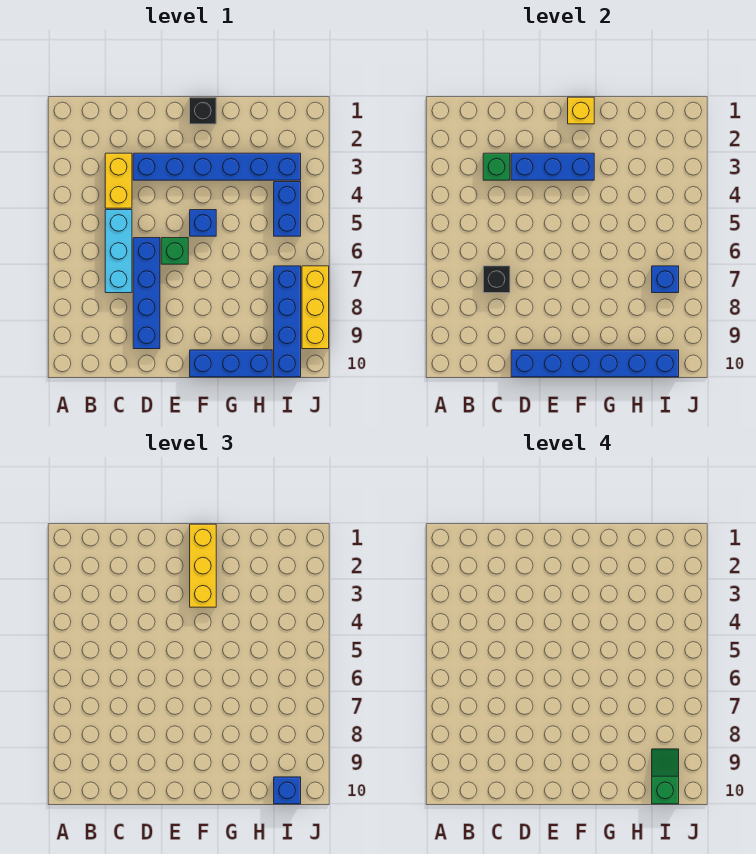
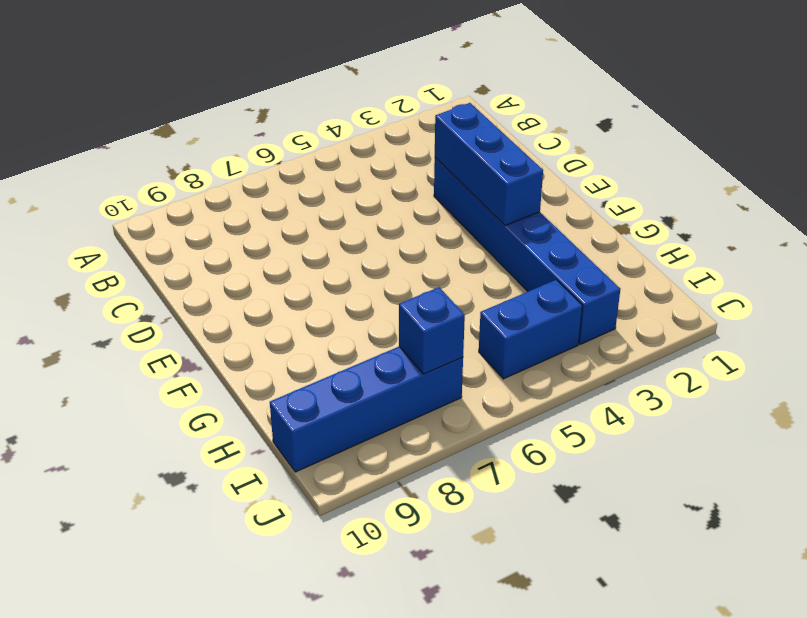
none -> yellow 1x2 brick [105,153,132,208]
none -> cyan 1x3 brick [105,210,132,293]
none -> blue 1x4 brick [133,238,160,349]

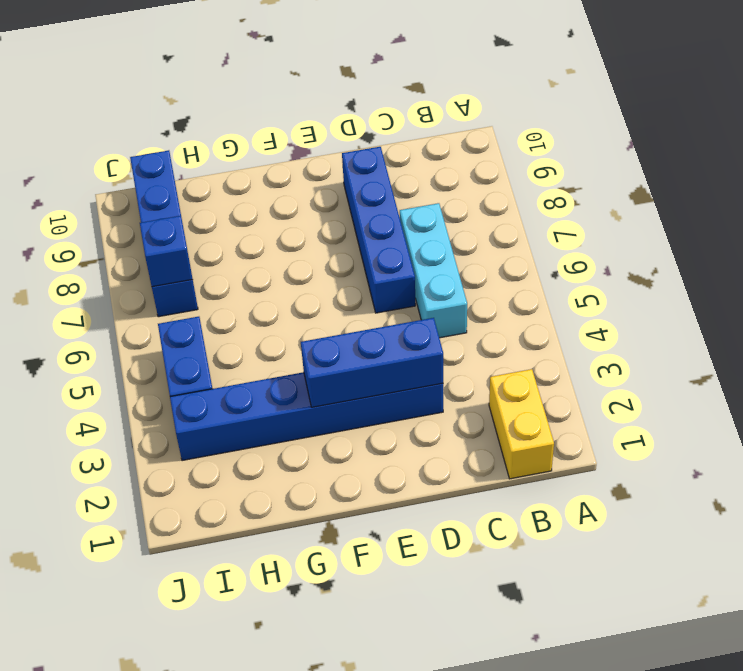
yellow 1x2 brick [489,369,554,479] -> yellow 1x2 brick moved to [105,153,132,208]
none -> green 1x1 brick [161,238,188,264]
none -> black 1x1 brick [190,97,216,124]
none -> blue 1x1 brick [190,210,216,236]

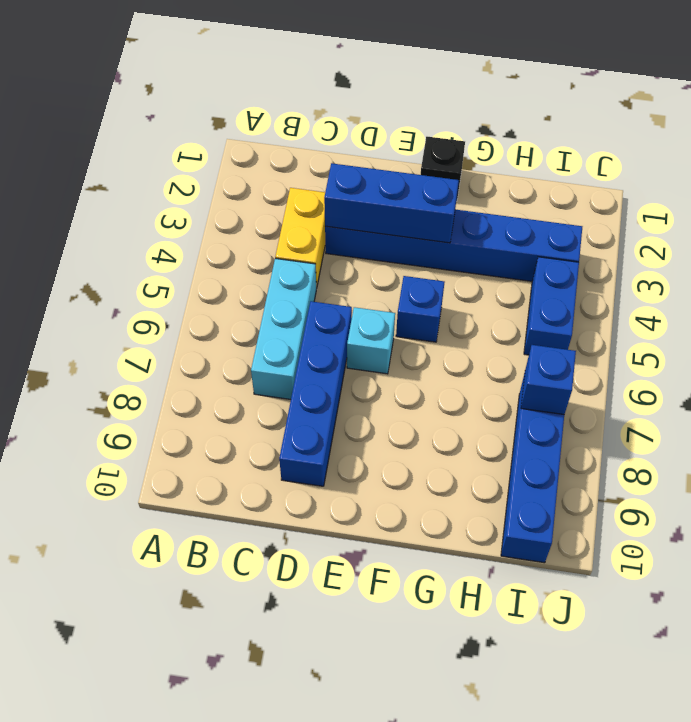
cyan 1x1 brick [347,307,395,374] -> green 1x1 brick [161,238,188,264]
none -> blue 1x3 brick [190,350,272,377]
none -> yellow 1x3 brick [302,266,329,349]
none -> green 1x1 brick [483,153,510,180]

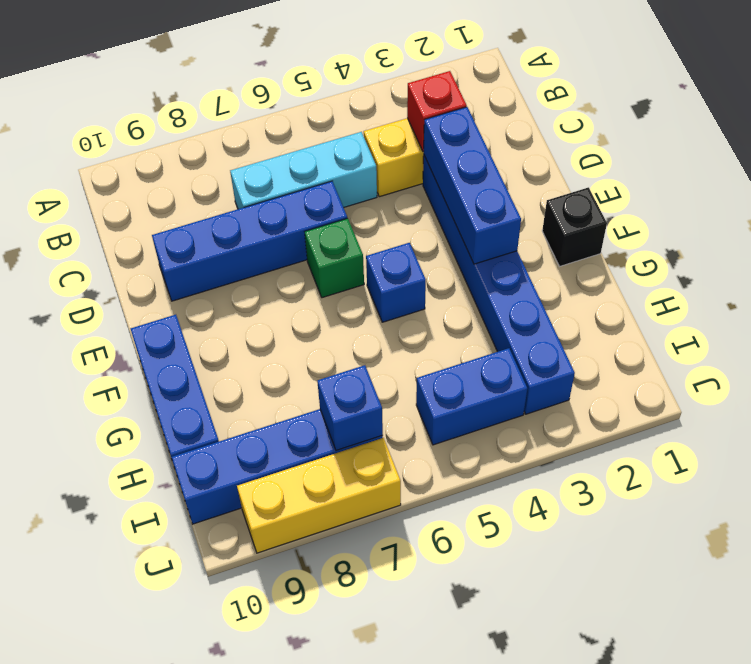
red 1x1 brick [407,71,467,151] -> green 1x1 brick [483,153,510,180]
none -> black 1x1 brick [483,266,510,293]
none -> blue 1x6 brick [511,350,679,377]
none -> yellow 1x1 brick [568,97,594,124]

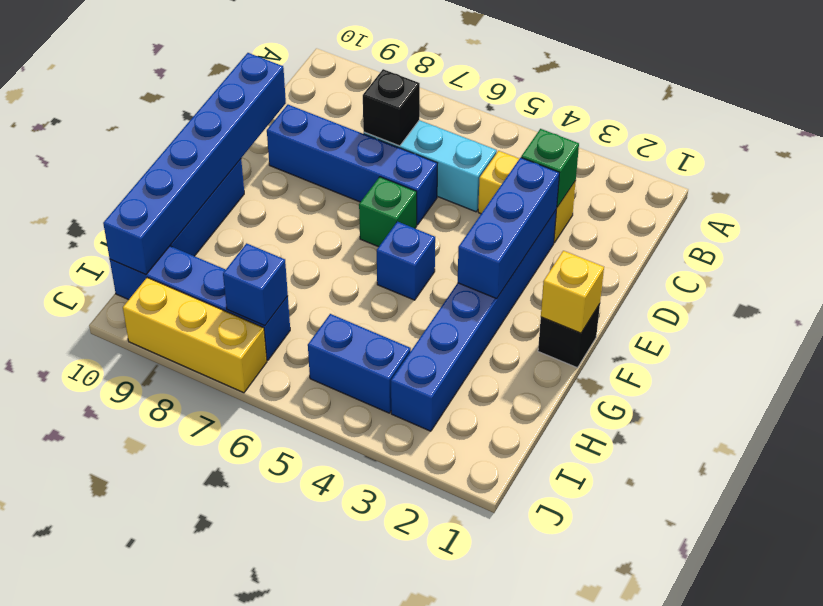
none -> yellow 1x3 brick [190,524,216,607]
none -> blue 1x1 brick [274,777,301,804]
none -> green 1x2 slope [652,749,679,804]

